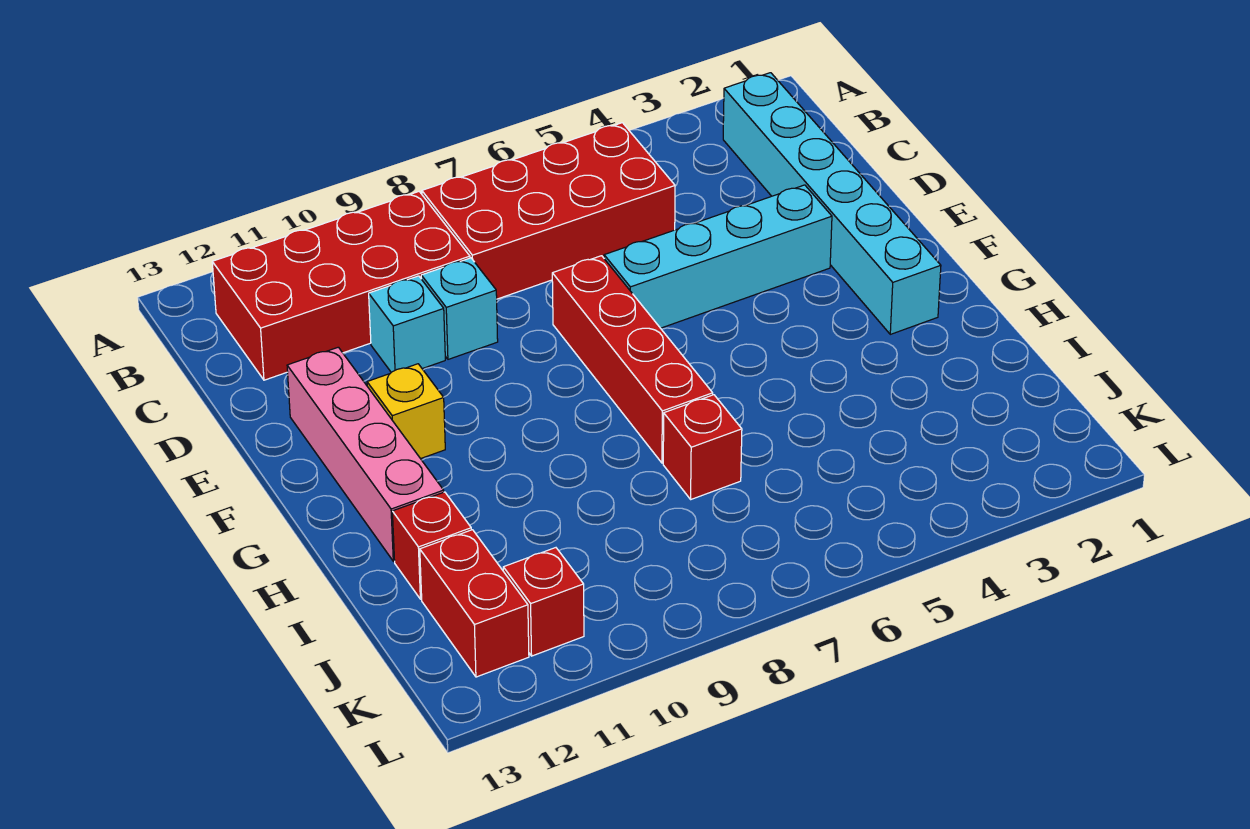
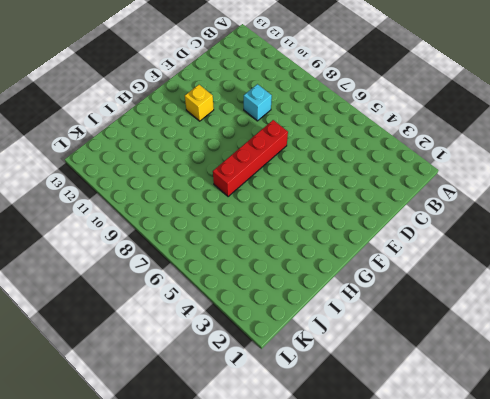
none -> cyan 1x6 brick [723,73,941,334]
none -> red 2x4 brick [422,123,675,299]
none -> red 2x4 brick [212,192,470,380]

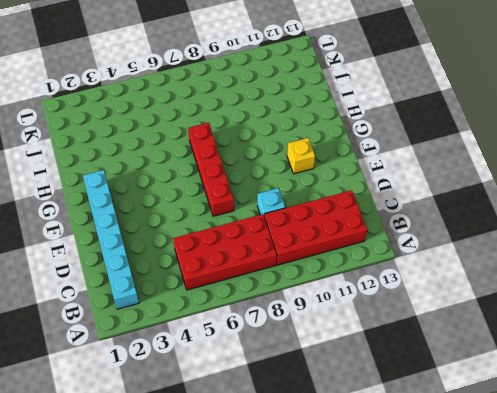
none -> cyan 1x1 brick [369,276,445,372]
none -> cyan 1x4 brick [604,185,832,328]
none -> pink 1x4 brick [287,347,444,561]

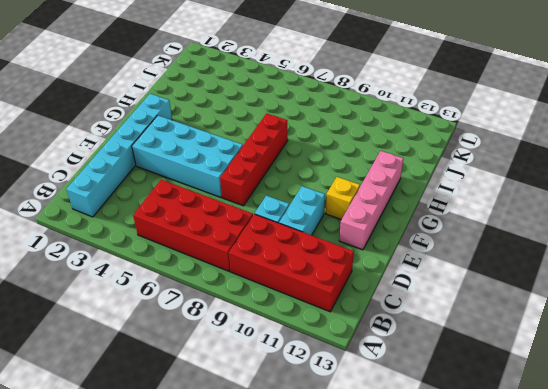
cyan 1x2 brick [279,186,325,235] -> cyan 1x1 brick [369,276,445,372]
cyan 2x4 brick [132,115,243,197] -> cyan 1x4 brick [604,185,832,328]
none -> red 1x1 brick [663,395,742,499]
none -> red 1x1 brick [392,492,471,599]
none -> red 1x2 brick [420,530,529,677]

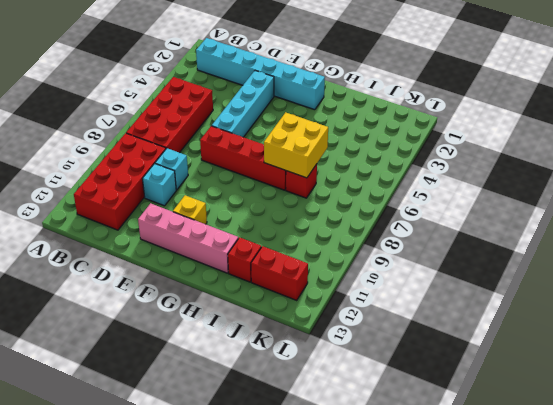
yellow 2x2 brick [264,112,328,178] -> none
none -> red 1x1 brick [503,548,584,656]

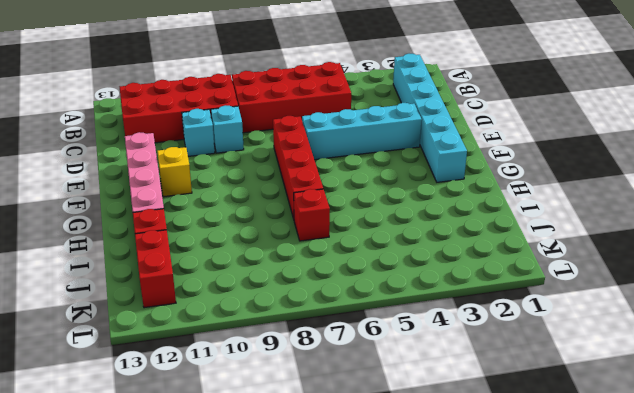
none -> red 1x1 brick [503,548,584,656]

